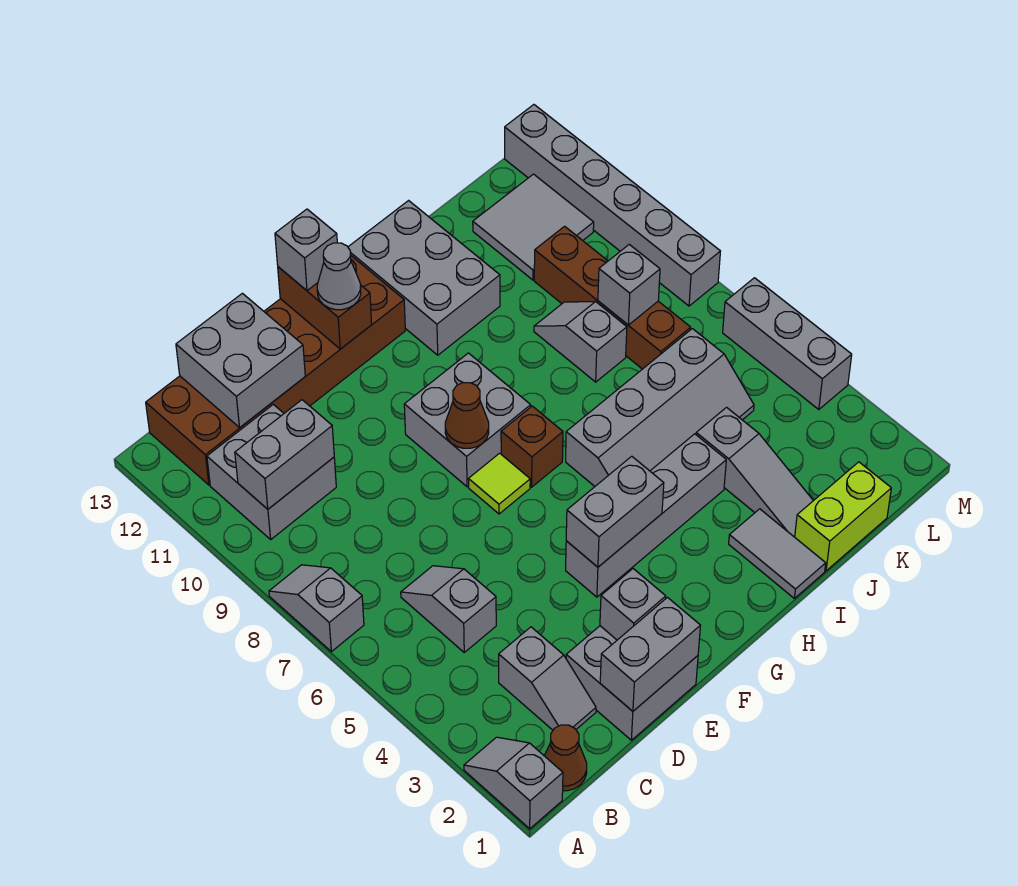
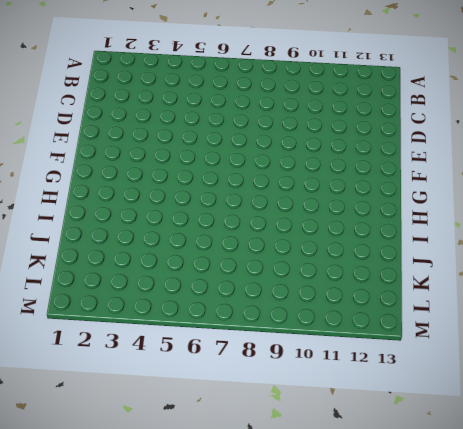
none -> grey 1x2 slope [464,737,563,829]
none -> grey 1x2 slope [269,565,364,652]
none -> brown 1x1 cone [544,725,587,791]
none -> grey 2x2 brick [207,404,336,539]

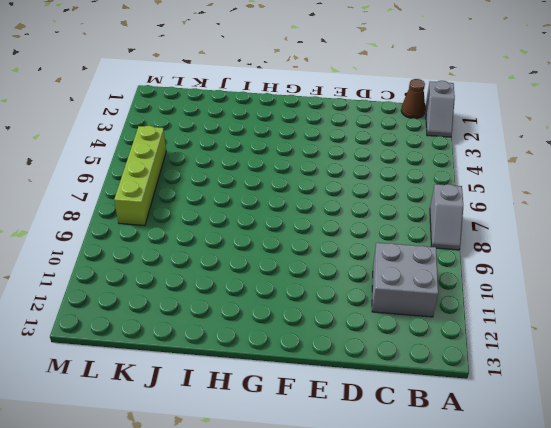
lime 1x4 brick [114,126,166,225] -> none
none -> brown 2x6 brick [146,256,405,485]
none -> grey 1x2 slope [499,627,596,730]
none -> grey 1x2 slope [401,566,496,652]
none -> grey 2x2 brick [566,626,698,740]

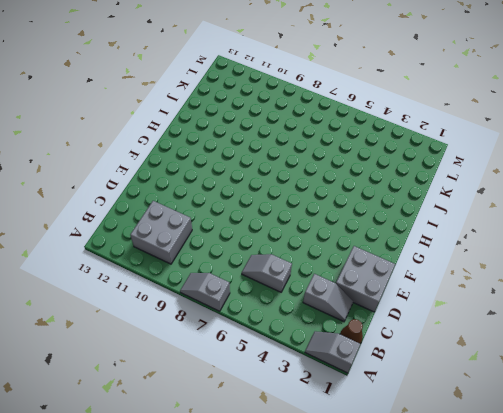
none -> brown 2x6 brick [146,256,405,485]
none -> grey 1x4 brick [566,434,726,597]
none -> lime 1x1 tile [469,453,530,514]
none -> grey 2x2 brick [404,353,531,487]

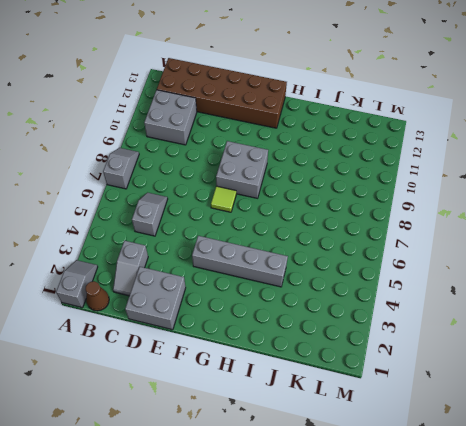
none -> brown 1x1 brick [501,406,563,487]
none -> grey 2x4 slope [566,329,754,486]
none -> grey 2x3 brick [348,201,500,355]
none -> grey 1x2 tile [729,509,826,598]

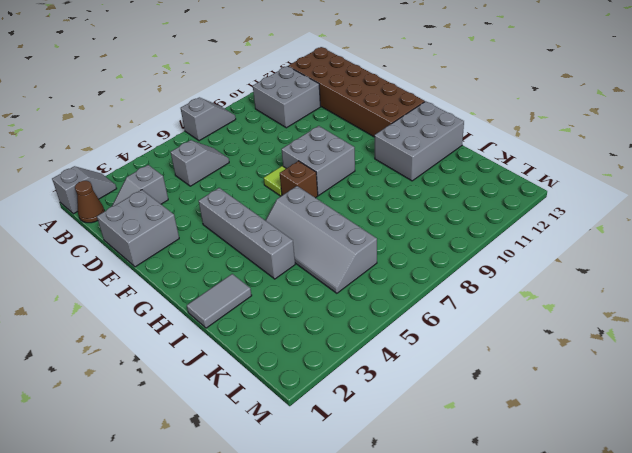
none -> lime 1x2 brick [795,462,891,571]
none -> grey 1x3 slope [696,407,813,537]
none -> grey 1x2 slope [534,301,627,382]
none -> brown 1x4 brick [534,226,691,369]

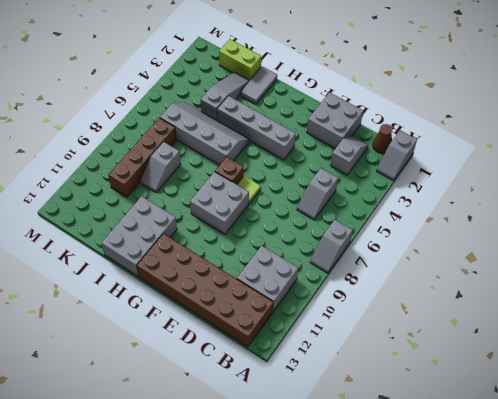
none -> grey 2x2 tile [473,174,594,280]
none -> grey 1x3 brick [723,278,852,410]
none -> grey 1x6 brick [505,105,720,306]
none -> grey 1x2 brick [235,400,334,509]

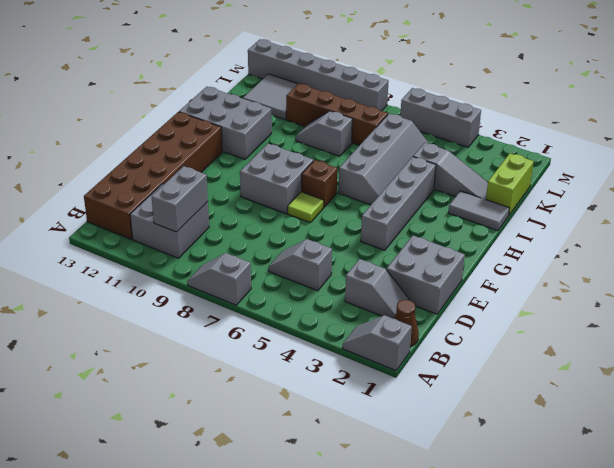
none -> grey 2x2 brick [176,293,305,427]
none -> grey 1x2 brick [600,598,700,711]
none -> grey 1x1 brick [600,569,666,640]
none -> grey 1x2 brick [566,456,664,567]

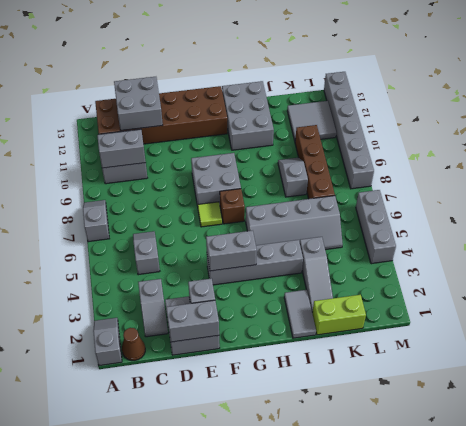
none -> brown 1x1 cone [445,383,489,448]
none -> brown 1x2 brick [278,267,372,349]
none -> grey 1x1 brick [598,244,660,325]
none -> grey 1x1 cone [317,243,361,310]

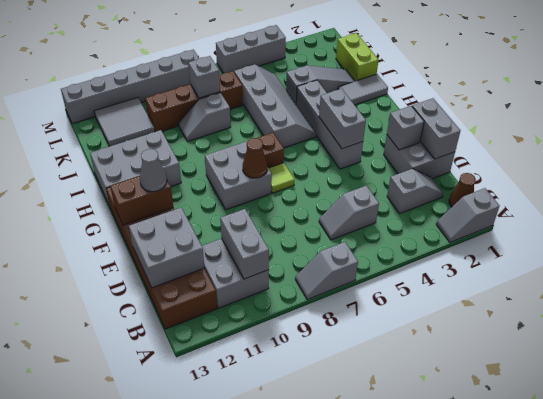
none -> grey 1x1 brick [275,209,337,291]

